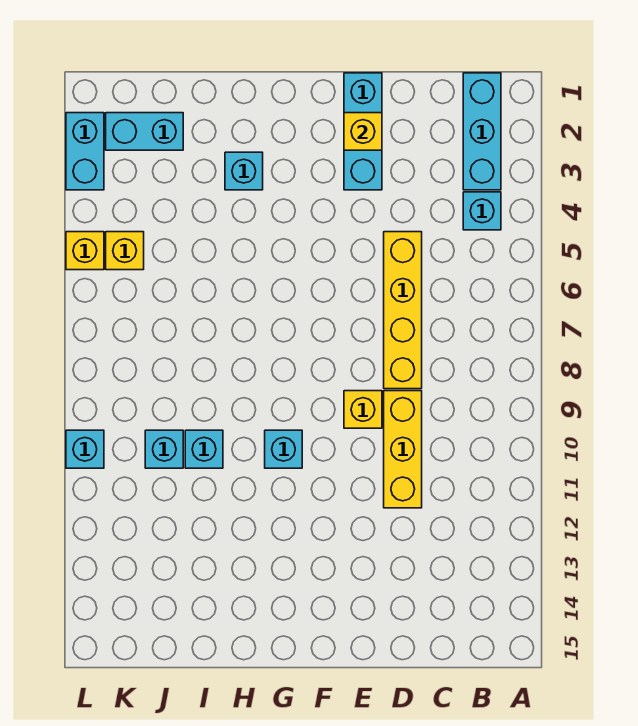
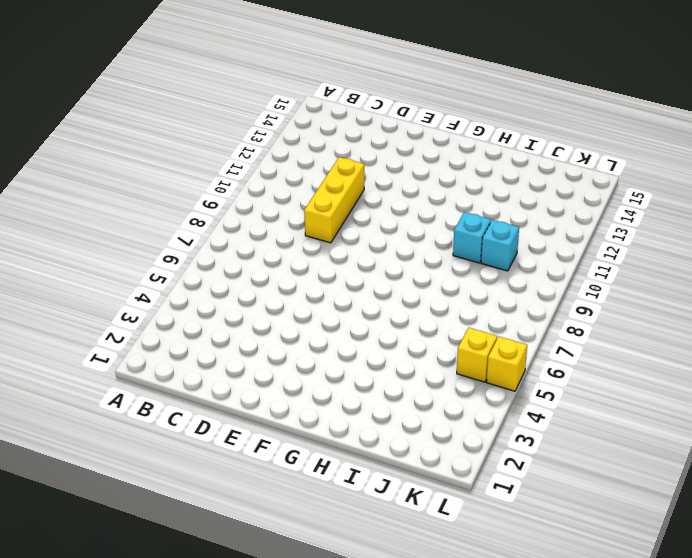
none -> cyan 1x3 brick [463,73,501,190]
none -> cyan 1x1 brick [463,192,501,230]
none -> yellow 1x4 brick [384,232,422,389]

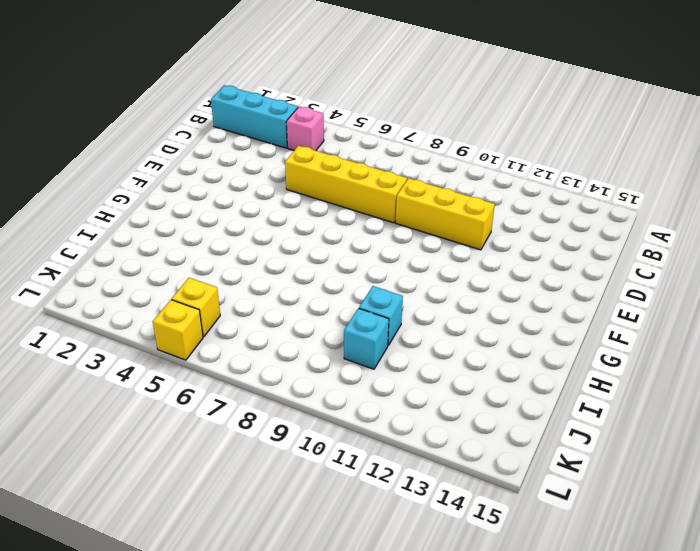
pink 1x1 brick [286,107,324,151] -> cyan 1x1 brick [463,192,501,230]
none -> cyan 1x3 brick [344,73,382,190]
none -> yellow 1x1 brick [344,391,382,428]
none -> cyan 1x1 brick [265,430,302,468]

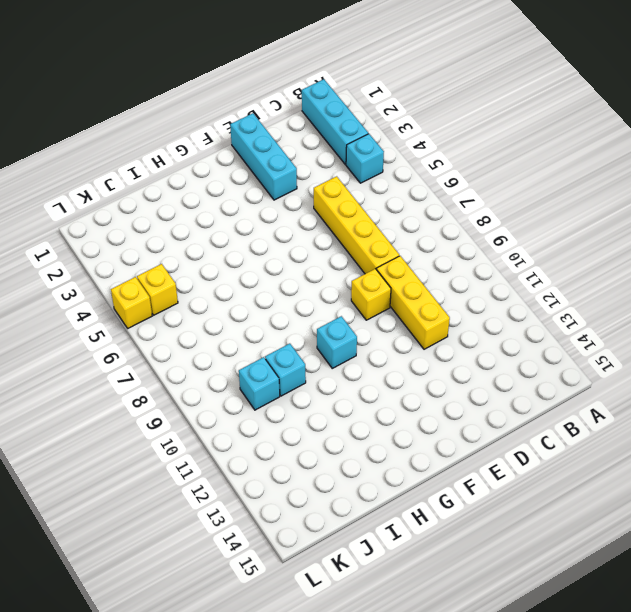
none -> cyan 1x1 brick [225,152,263,190]
none -> cyan 1x2 brick [106,113,183,150]
none -> cyan 1x2 brick [66,113,104,190]

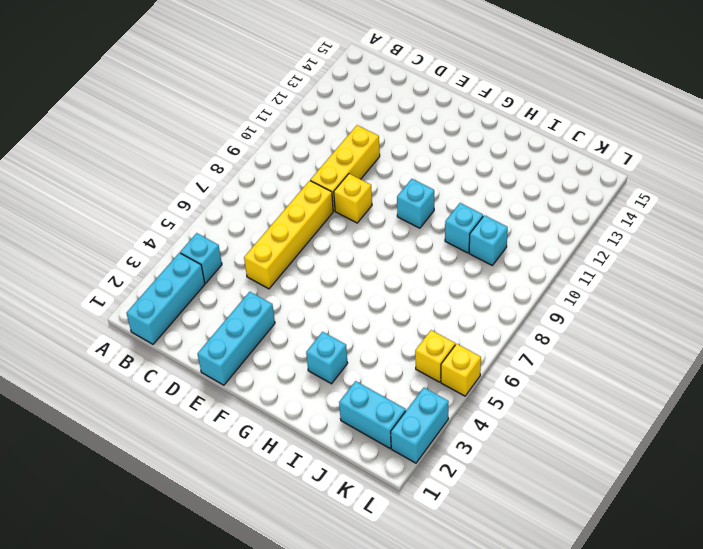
none -> cyan 1x1 brick [66,430,104,468]
none -> yellow 1x1 brick [344,113,382,150]

